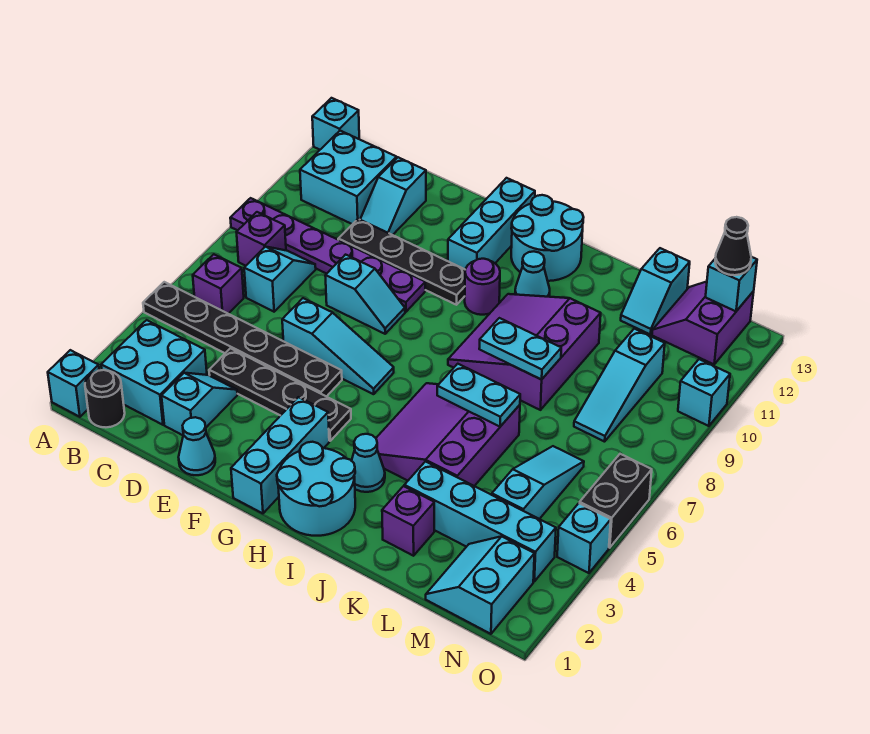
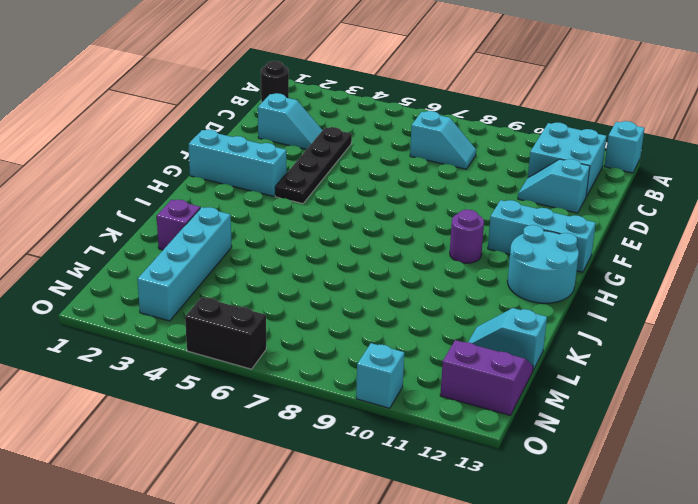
none -> cyan 1x1 brick [48,350,99,417]
none -> black 1x6 plate [143,282,342,397]
none -> purple 1x6 plate [230,198,425,312]
none -> cyan 2x2 brick [101,320,207,425]

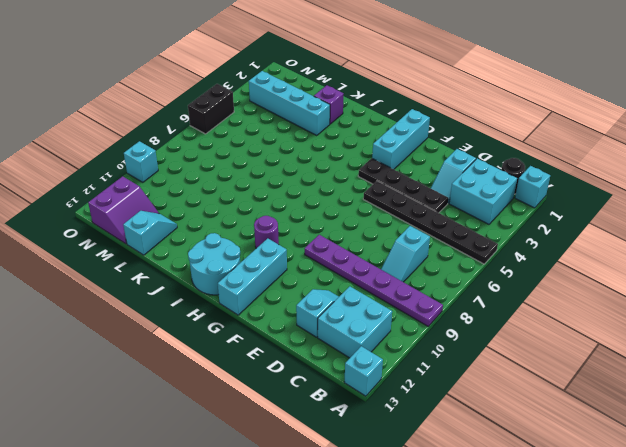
none -> purple 1x1 brick [193,254,244,314]
none -> purple 1x1 brick [236,212,286,266]
none -> black 1x4 plate [338,219,465,305]
none -> cyan 1x1 cone [179,417,215,475]

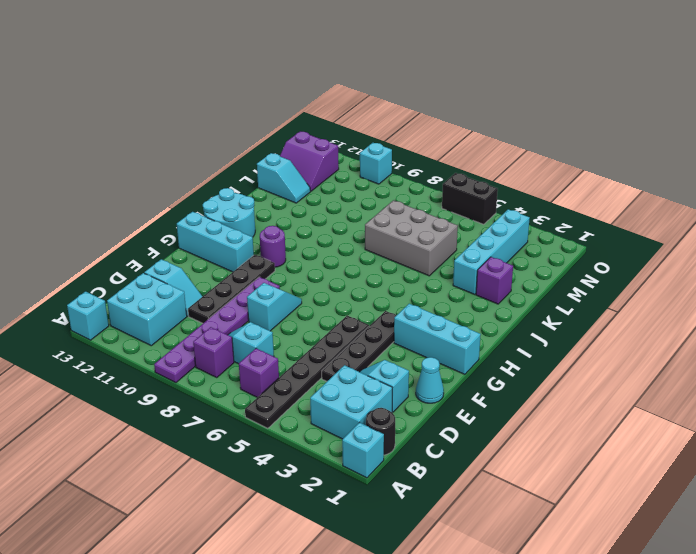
grey 2x3 brick [365,200,458,276] -> purple 3x3 slope [376,383,520,486]
none -> cyan 1x3 slope [282,298,394,394]
none -> cyan 2x2 round brick [277,442,355,536]
none -> cyan 1x1 cone [352,434,385,492]
none -> purple 3x3 slope [448,294,601,410]

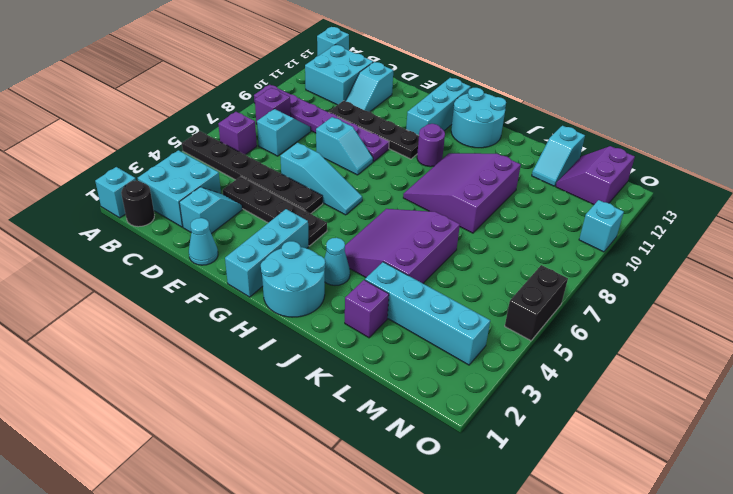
none -> cyan 1x1 cone [515,252,550,297]
none -> cyan 2x2 slope [426,536,534,634]
none -> cyan 1x3 slope [492,446,584,519]
none -> cyan 1x3 slope [574,329,665,442]

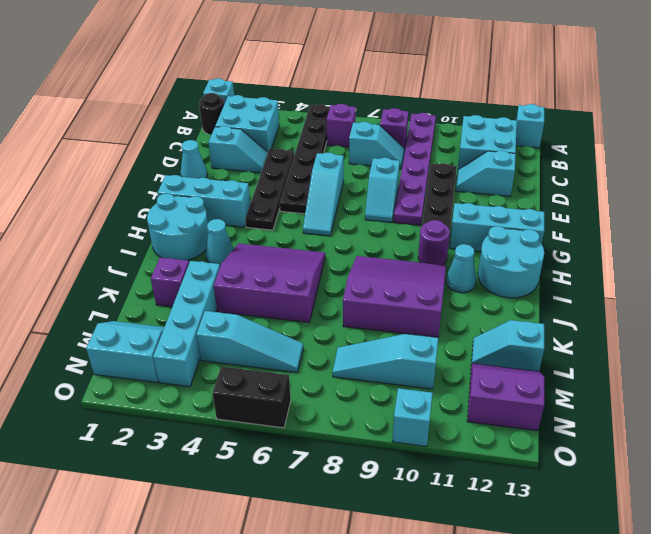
none -> cyan 1x1 brick [557,503,611,573]
none -> cyan 1x2 plate [437,364,520,427]
none -> cyan 1x2 plate [479,318,561,380]
none -> cyan 1x1 brick [706,257,757,311]

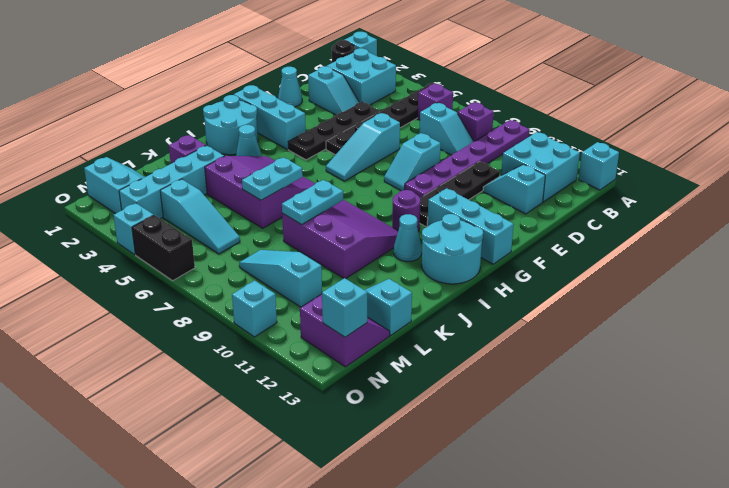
none -> black 1x1 cone [715,217,751,275]

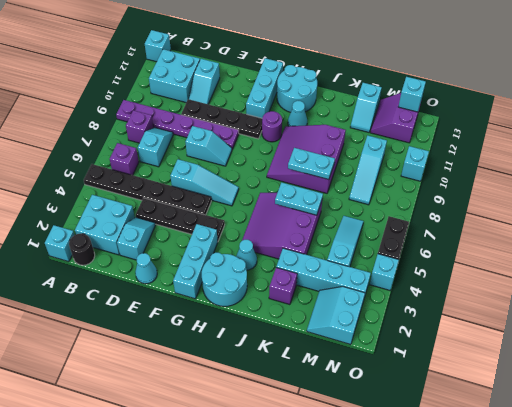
none -> black 1x1 cone [715,217,751,275]

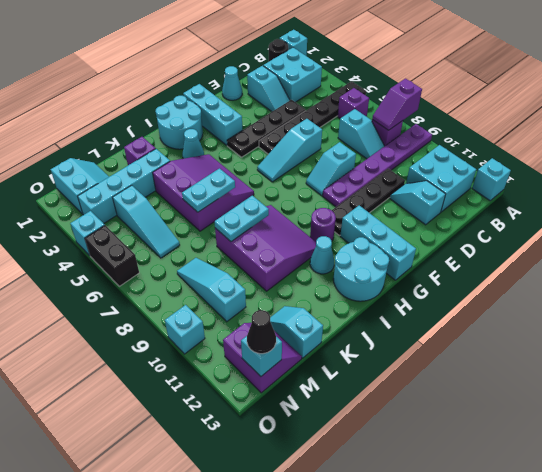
purple 1x2 slope [372,79,422,130] -> none

